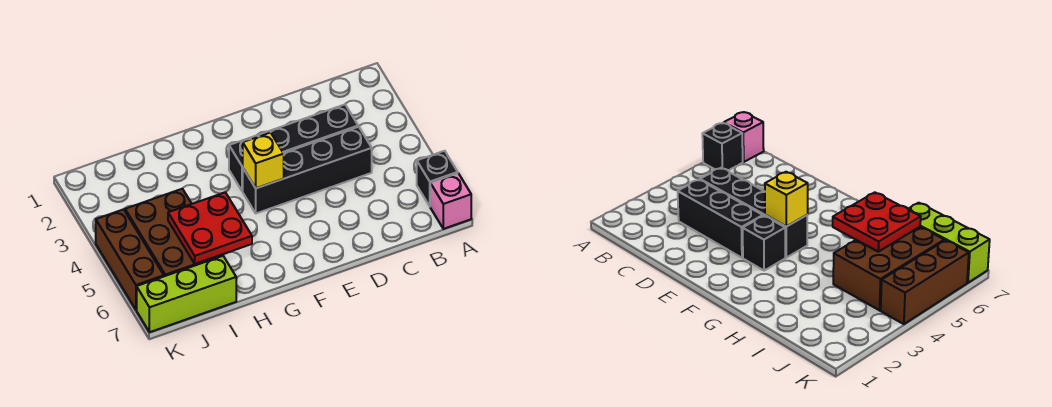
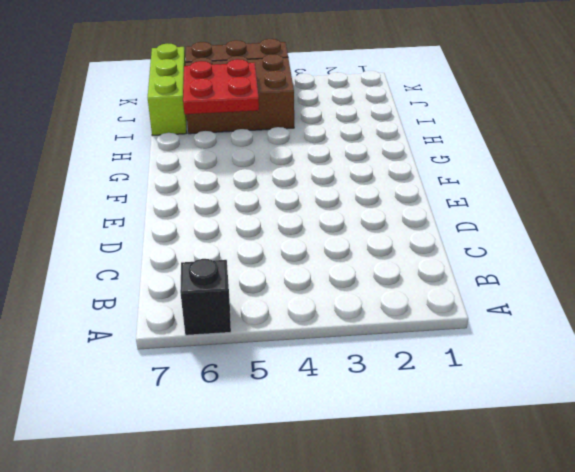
none -> pink 1x1 brick [430,173,471,229]
none -> black 1x3 brick [258,105,358,153]

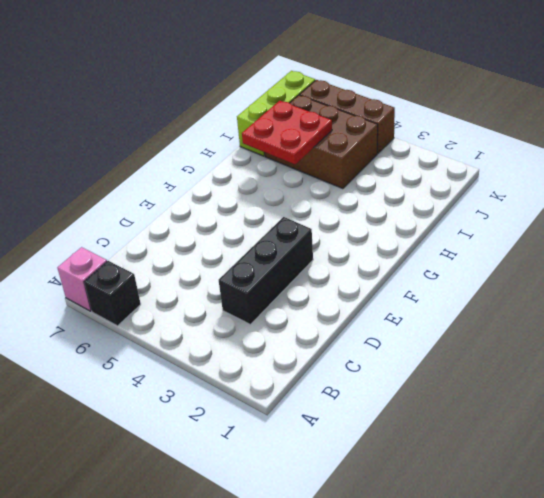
none -> black 1x4 brick [243,127,372,213]
none -> black 1x1 brick [229,135,258,191]

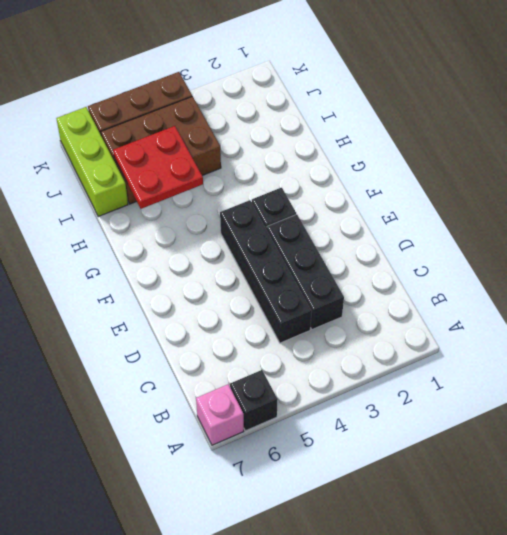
none -> yellow 1x1 brick [243,132,284,188]

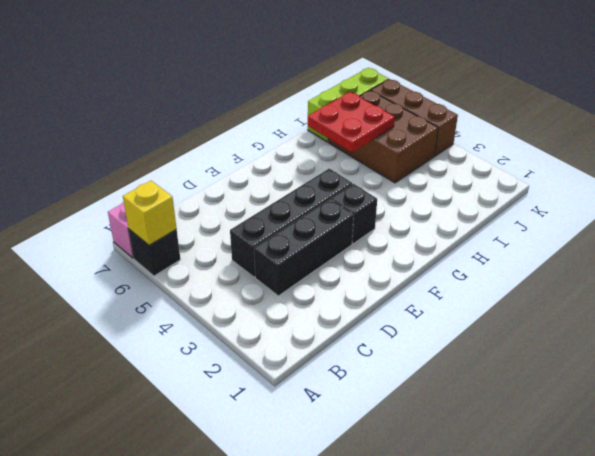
yellow 1x1 brick [123,181,177,245] -> yellow 1x1 brick moved to [243,132,284,188]

